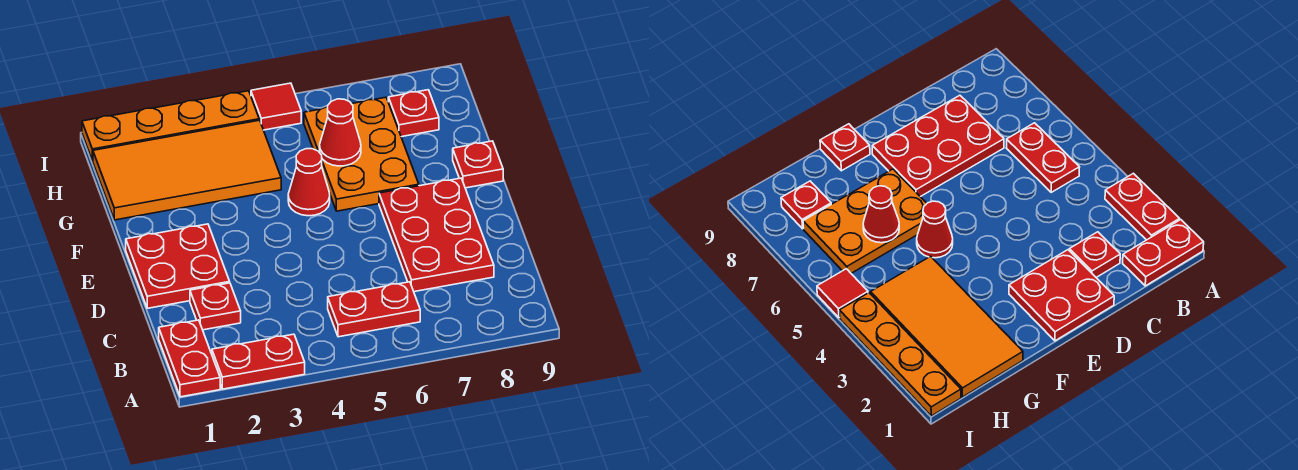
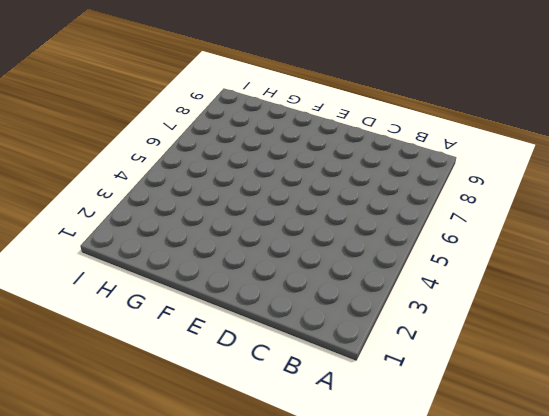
none -> red 1x2 plate [159,320,220,397]
none -> red 1x2 plate [212,334,305,389]
none -> red 1x2 plate [328,282,420,337]

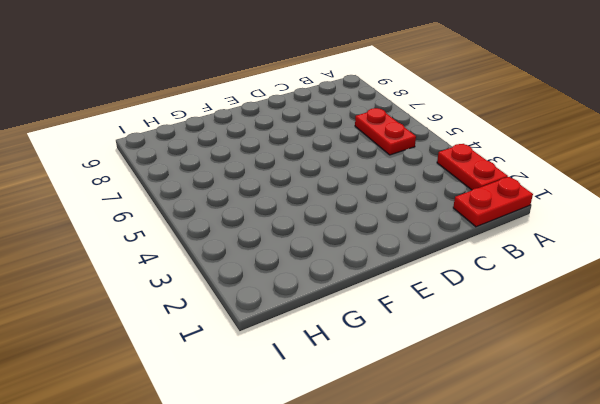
none -> red 1x1 plate [190,283,241,330]
none -> red 2x3 plate [379,178,494,292]
none -> red 2x2 plate [126,224,230,308]

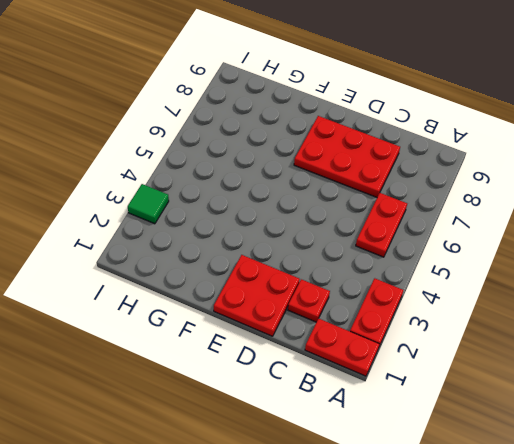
green 1x1 tile [128,184,169,224] -> orange 1x4 plate [82,91,259,161]
none -> red 1x1 cone [288,149,330,216]
none -> orange 2x3 plate [304,97,419,211]
none -> red 1x1 plate [453,141,503,188]

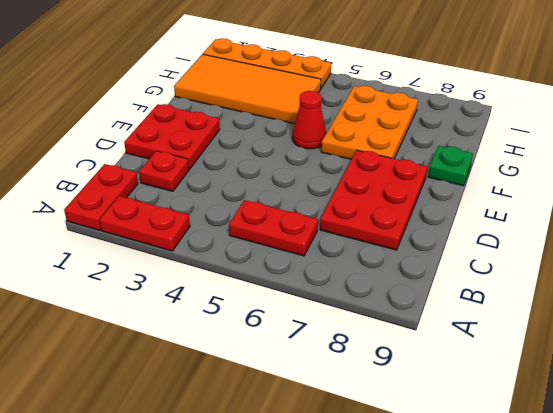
green 1x1 plate [428,146,473,186] -> red 1x1 plate [453,141,503,188]
none -> red 1x1 plate [388,90,439,137]
none -> red 1x1 tile [251,83,301,130]
none -> red 1x1 cone [320,99,361,166]

